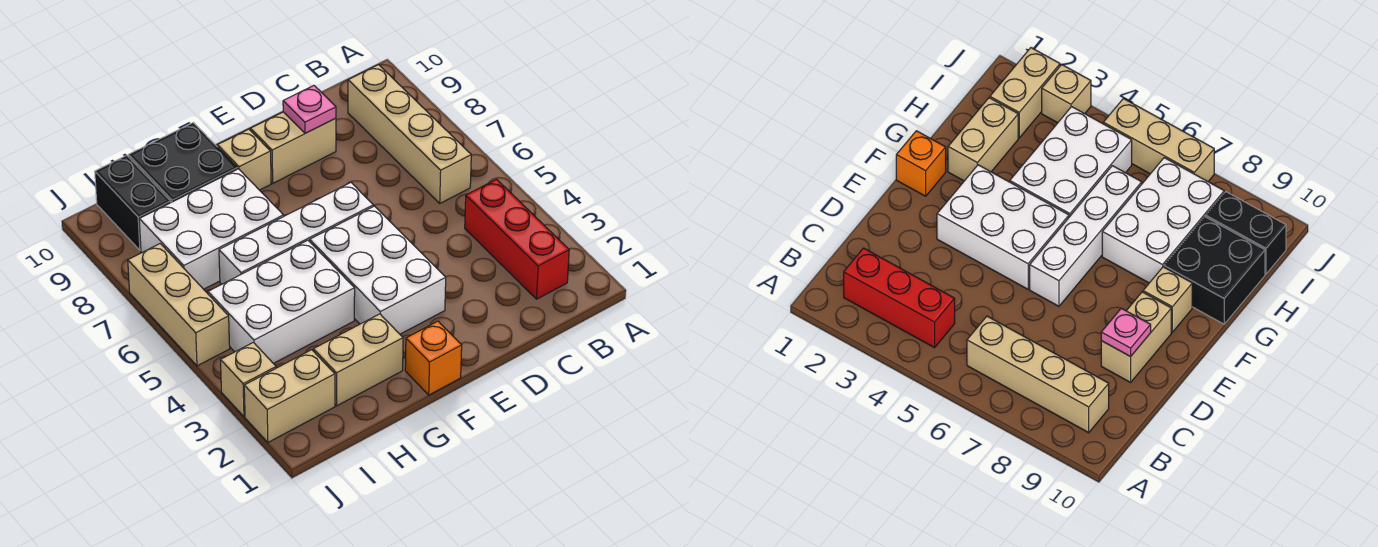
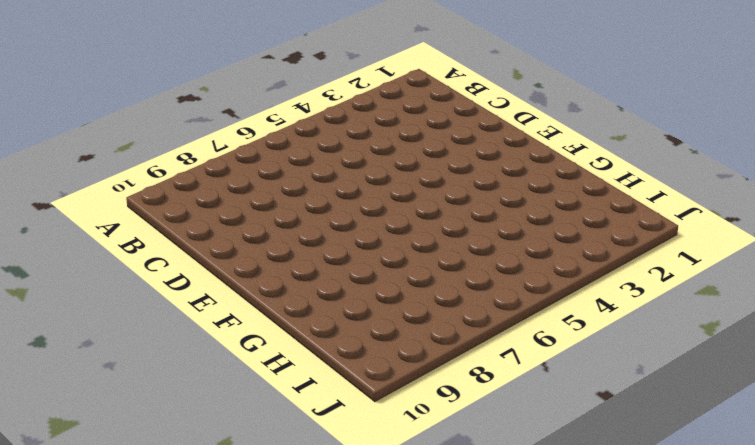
none -> red 1x3 brick [465,179,569,299]
none -> tan 1x4 brick [348,65,471,203]
none -> tan 1x2 brick [251,112,336,183]

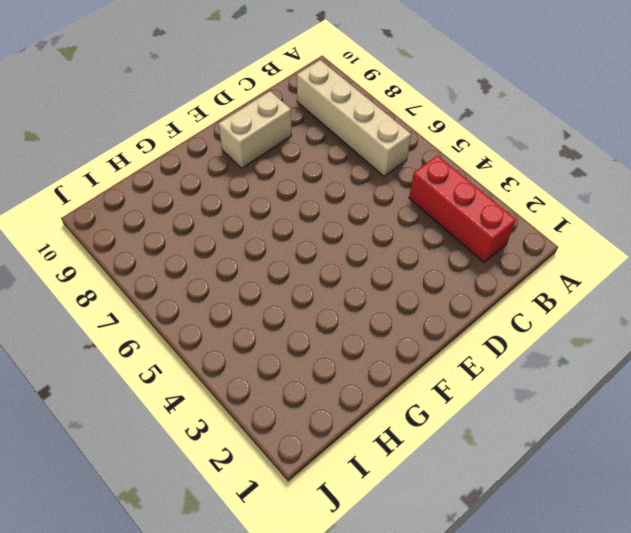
none -> white 2x3 brick [310,206,446,334]
none -> white 1x4 brick [219,183,373,284]
none -> orange 1x1 brick [405,321,462,395]

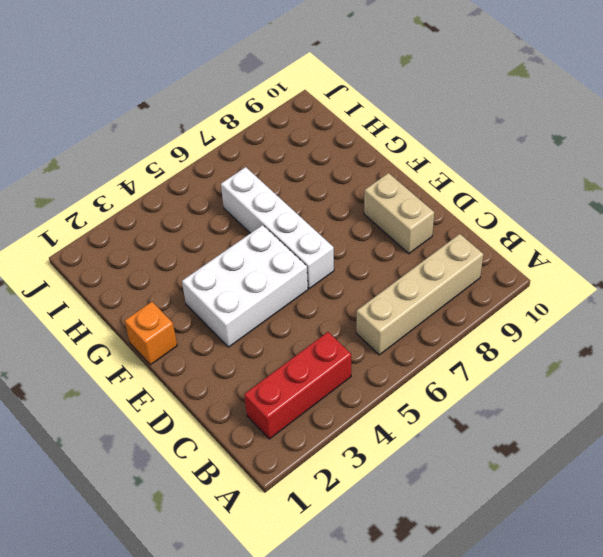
none -> tan 1x1 brick [217,129,271,190]
none -> tan 1x2 brick [313,314,403,406]
none -> white 2x3 brick [208,240,355,364]

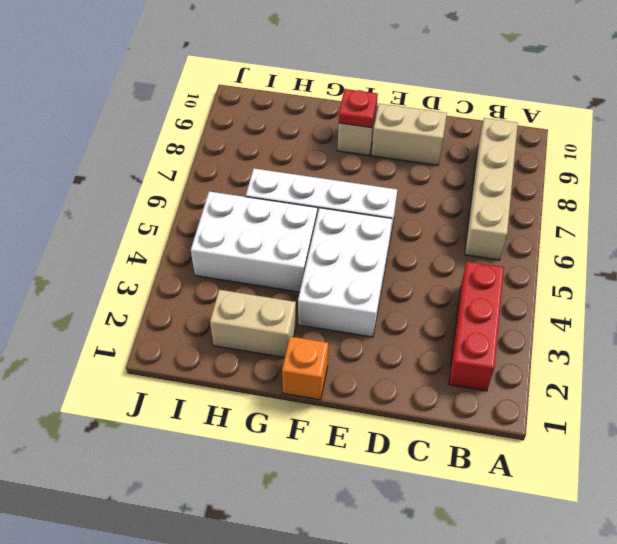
red 1x1 plate [339,89,378,128] -> none
none -> white 2x3 brick [139,169,284,289]
none -> black 2x2 brick [128,123,237,202]
none -> tan 1x2 brick [244,350,335,442]

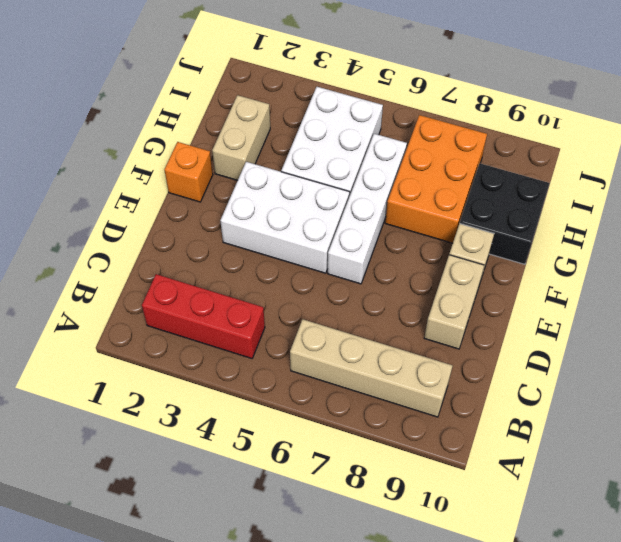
orange 2x3 brick [385,115,487,243] -> white 2x3 brick [139,169,284,289]
none -> tan 1x2 brick [244,350,335,442]
none -> black 1x2 brick [95,155,171,250]
none -> tan 1x1 brick [221,342,276,417]

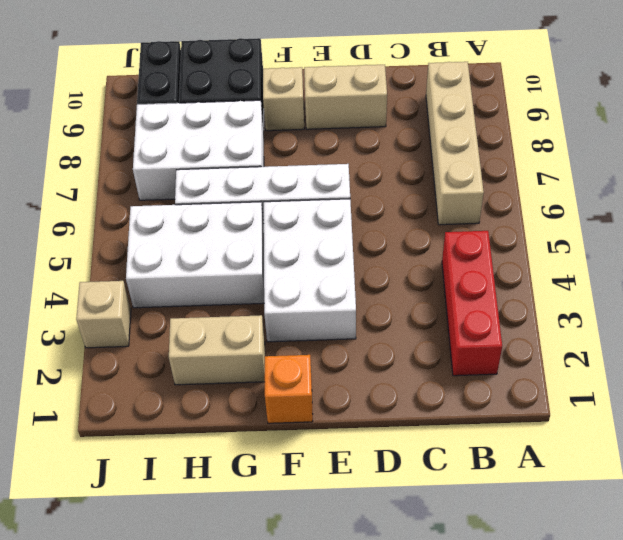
none -> tan 1x2 brick [244,350,335,442]
none -> tan 1x3 brick [128,244,230,366]
none -> pink 1x1 plate [283,86,336,133]

